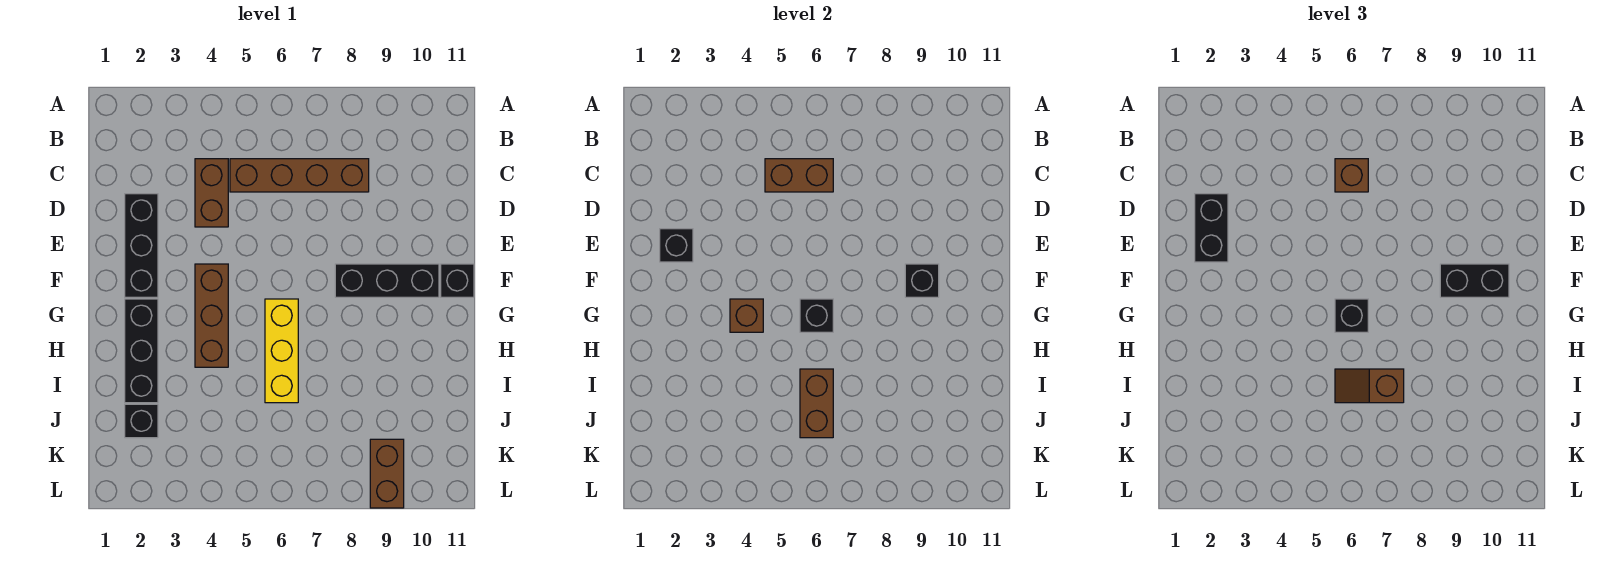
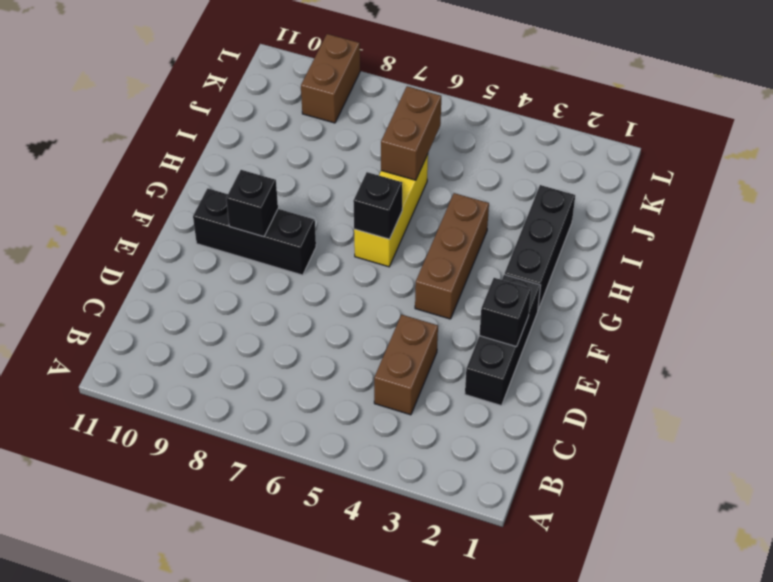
none -> brown 1x4 brick [230,159,369,192]
none -> black 1x1 brick [441,264,474,297]
none -> black 1x1 brick [125,404,158,438]

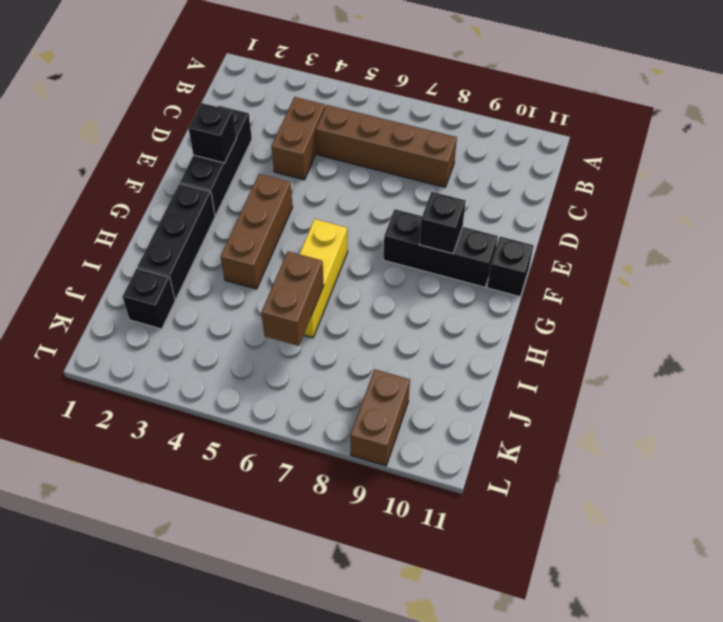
none -> brown 1x2 brick [765,159,833,192]
none -> brown 1x1 brick [730,299,763,332]
none -> black 1x1 brick [800,299,833,332]

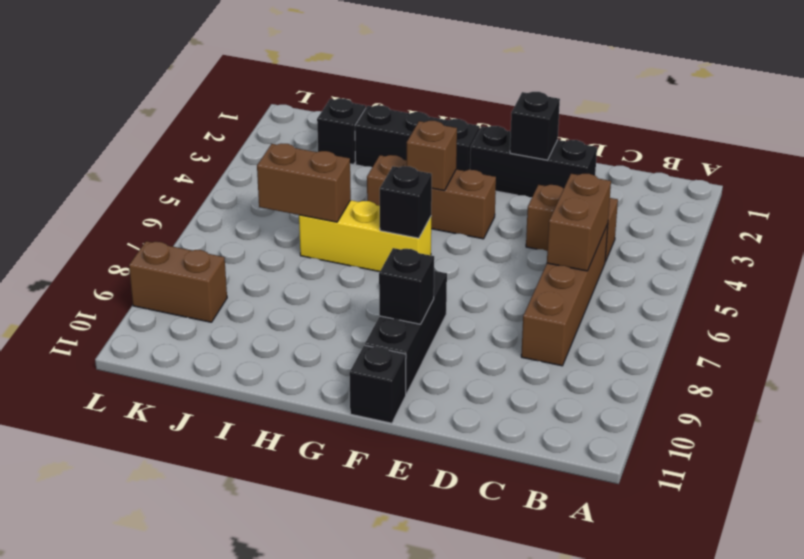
none -> brown 1x1 brick [1335,159,1368,192]
none -> black 1x2 brick [1195,194,1228,262]
none -> black 1x2 brick [1440,264,1509,297]

